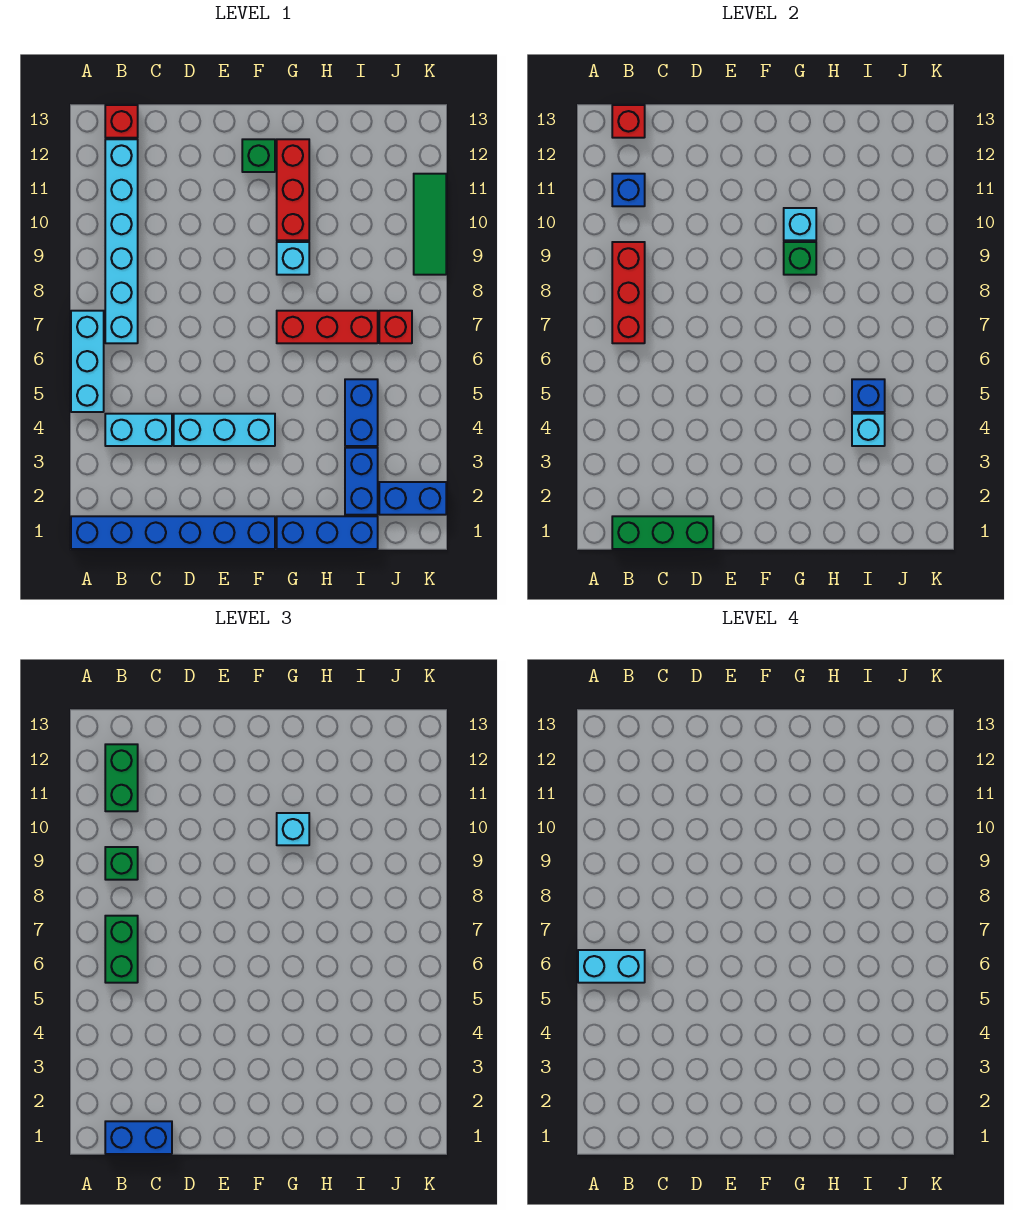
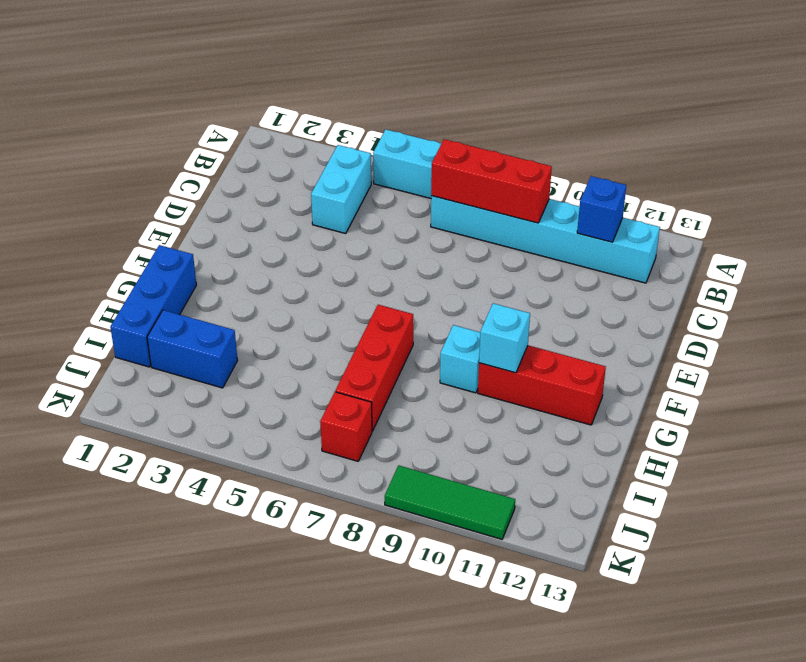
none -> blue 1x6 brick [71,516,275,549]
none -> red 1x1 brick [105,105,138,138]
none -> cyan 1x3 brick [174,414,275,446]
none -> green 1x1 brick [242,139,275,172]

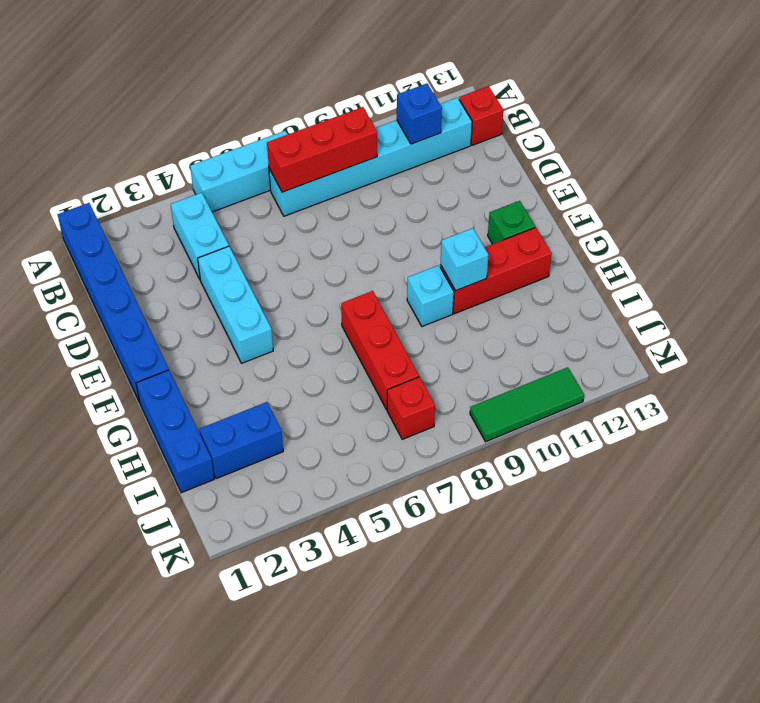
none -> blue 1x2 brick [345,379,378,446]
none -> blue 1x2 brick [379,482,446,515]
none -> green 1x3 brick [612,516,713,549]
none -> red 1x1 brick [612,105,645,138]

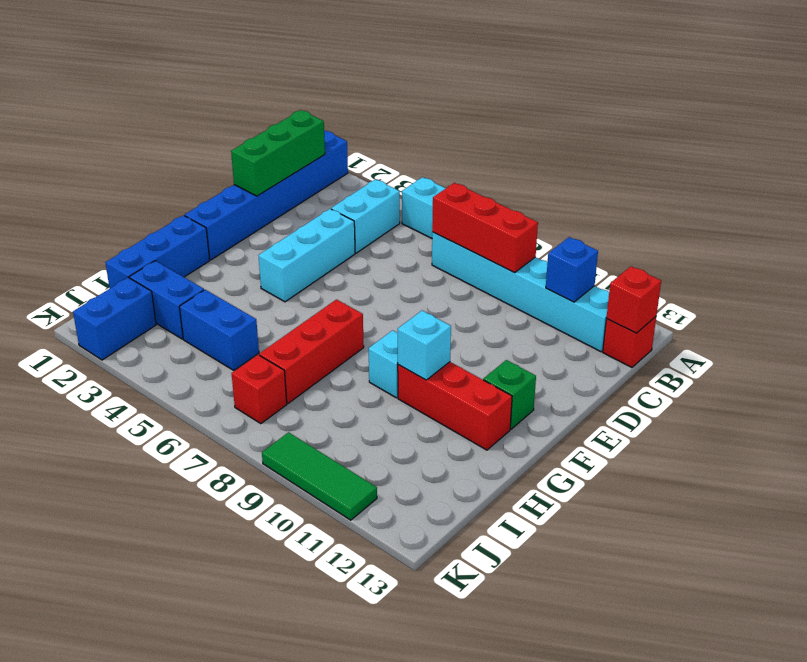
none -> green 1x1 brick [784,242,816,275]
none -> cyan 1x1 brick [852,414,885,446]
none -> blue 1x1 brick [852,379,885,412]
none -> blue 1x2 brick [105,1121,172,1154]

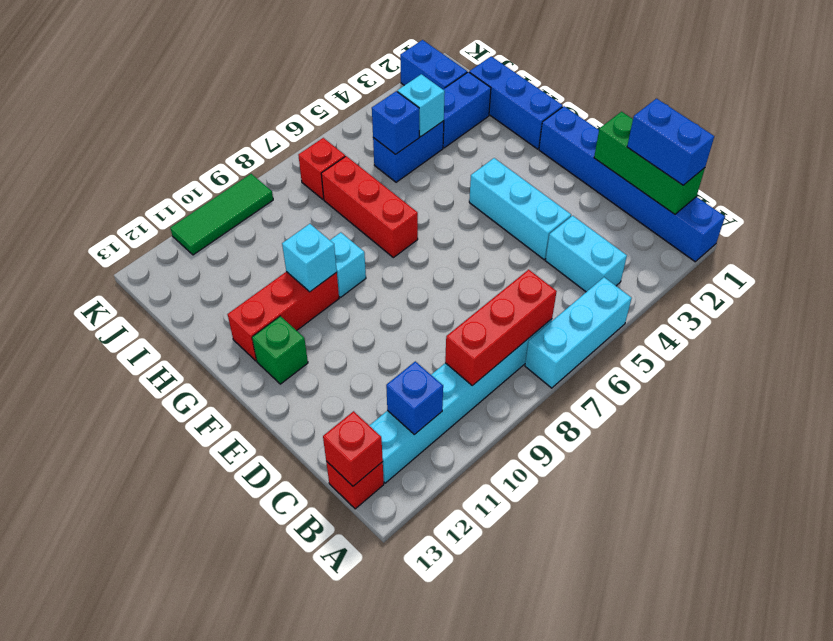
none -> green 1x1 brick [784,242,816,275]
none -> green 1x2 brick [105,916,138,983]
none -> green 1x1 brick [105,847,138,880]
none -> green 1x2 brick [105,744,138,811]

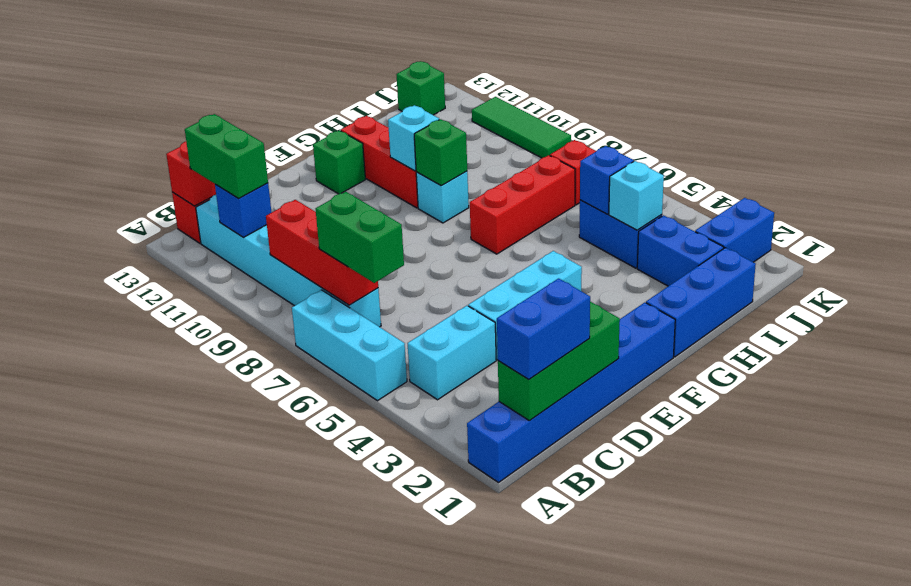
green 1x1 brick [396,61,445,115] -> green 1x1 brick moved to [105,847,138,880]
none -> cyan 1x1 brick [277,813,309,845]
none -> cyan 1x2 brick [578,950,645,983]

